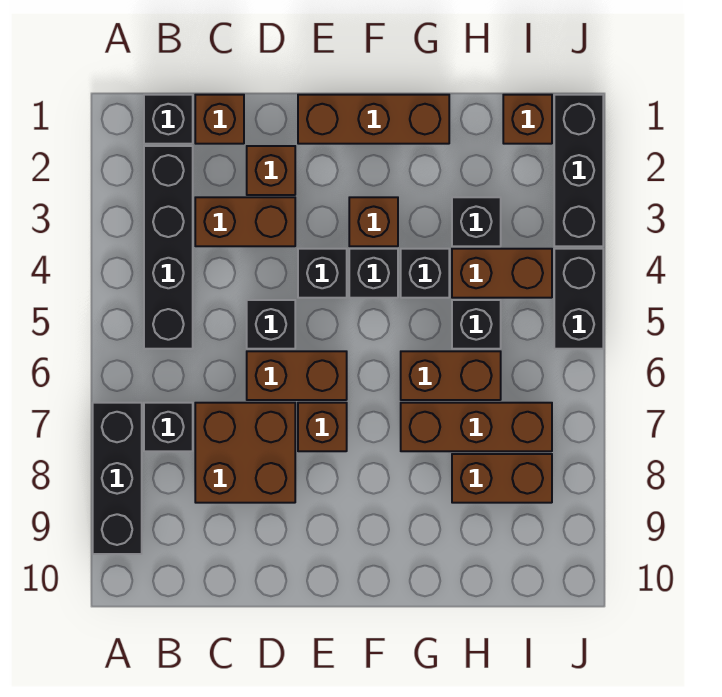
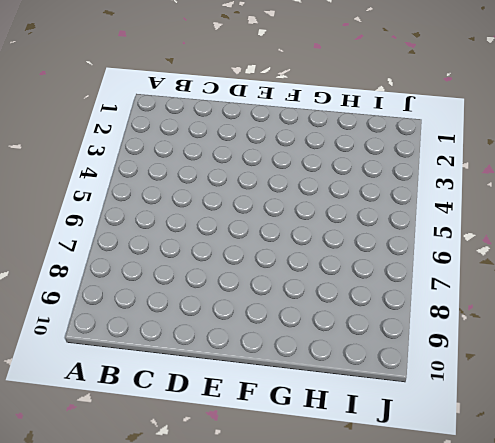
none -> black 1x3 brick [93,403,142,554]
none -> black 1x1 brick [144,95,193,144]
none -> black 1x4 brick [144,146,193,349]

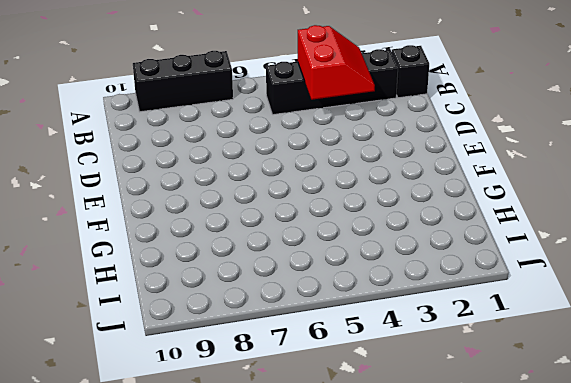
red 2x2 slope [298,25,375,100] -> none
none -> black 1x1 brick [144,403,193,451]
none -> brown 1x1 brick [195,95,244,144]
none -> brown 1x2 brick [195,197,295,246]

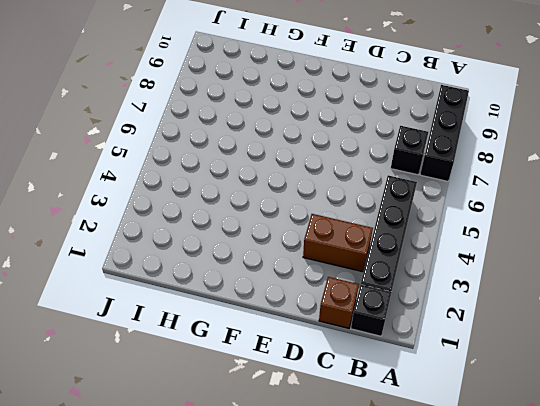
none -> brown 2x2 brick [195,403,295,503]
none -> brown 1x1 brick [247,146,295,195]
none -> black 1x1 brick [247,300,295,349]

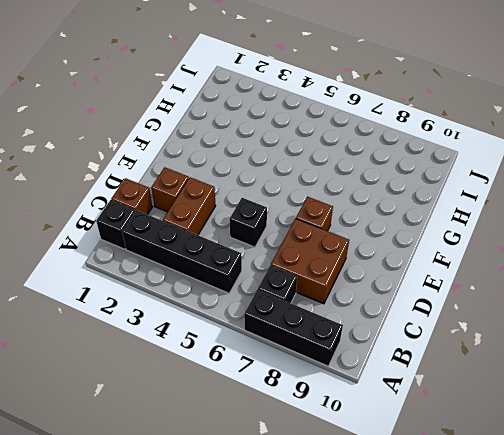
none -> brown 1x2 brick [247,351,347,400]
none -> brown 1x3 brick [298,95,449,144]
none -> black 1x1 brick [298,249,347,298]

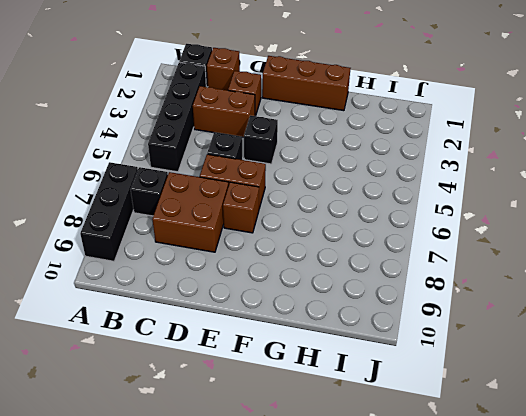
none -> brown 1x1 brick [349,197,398,246]
none -> black 1x1 brick [349,249,398,298]
none -> black 1x1 brick [401,249,449,298]

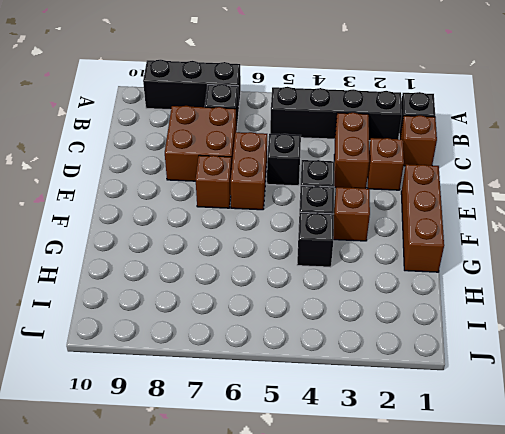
none -> brown 1x2 brick [401,351,501,400]
none -> brown 1x3 brick [401,403,552,451]
none -> black 1x1 brick [452,197,501,246]

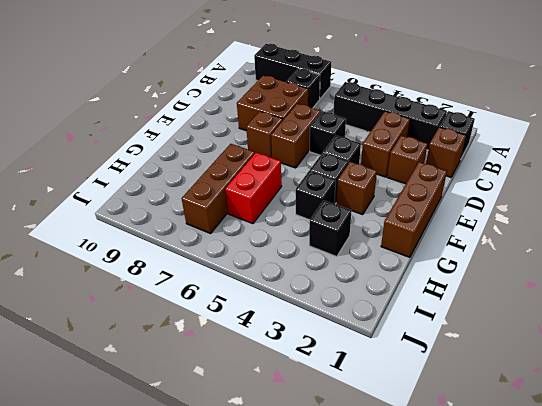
red 1x2 brick [225,152,282,224] -> brown 1x2 brick [401,351,501,400]
none -> brown 1x2 brick [452,249,552,298]
none -> black 1x1 brick [452,300,501,349]
none -> brown 1x2 brick [452,454,552,503]

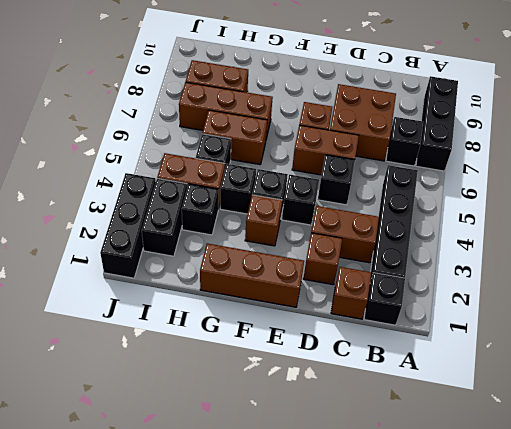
black 1x2 brick [142,179,187,256] -> black 1x2 brick moved to [554,249,603,349]
none -> brown 1x1 brick [503,95,552,144]

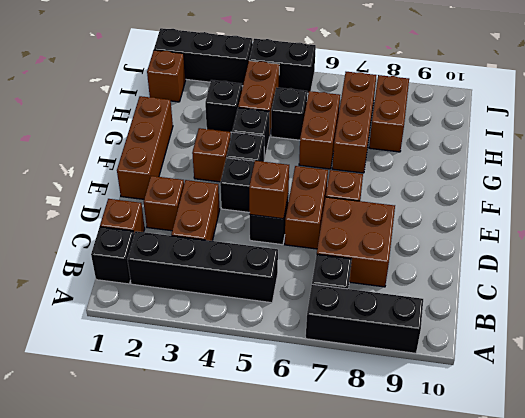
brown 1x1 brick [249,161,289,219] -> none

